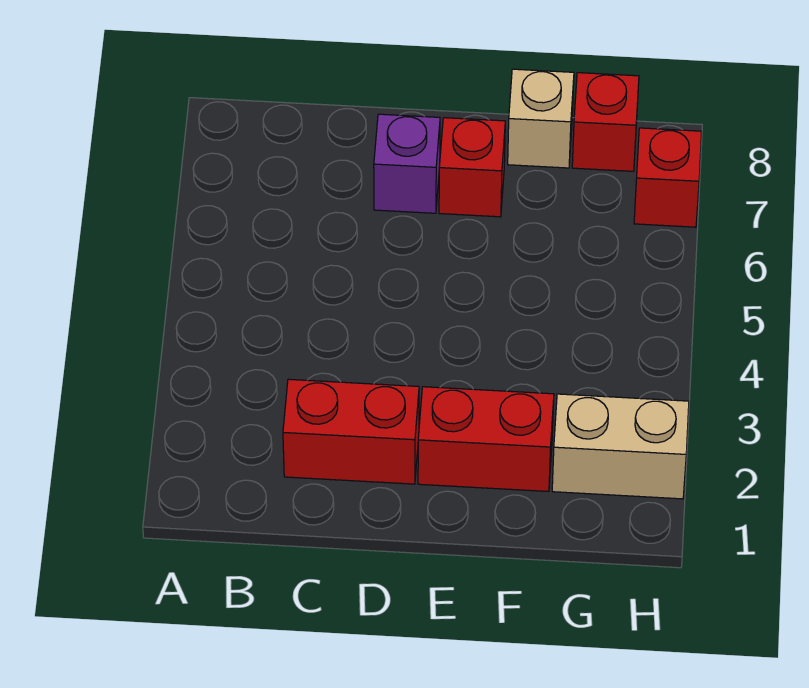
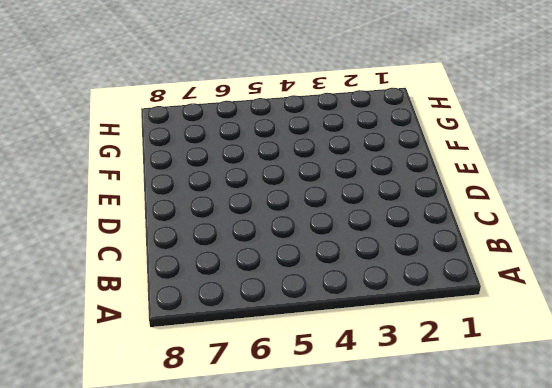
none -> red 1x2 brick [283,379,419,484]
none -> purple 1x1 brick [374,114,440,213]

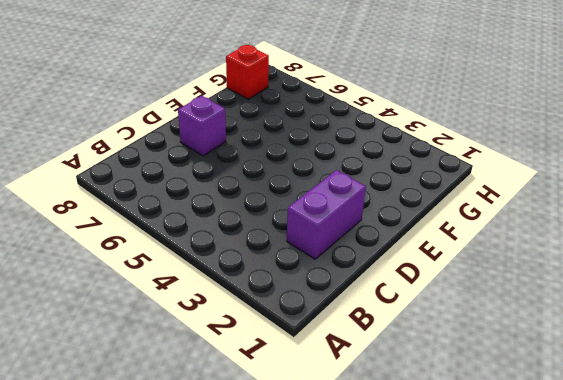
purple 1x2 brick [287,170,366,259] -> red 1x2 brick [283,379,419,484]
none -> red 1x2 brick [418,387,554,492]
none -> red 1x1 brick [439,118,505,217]

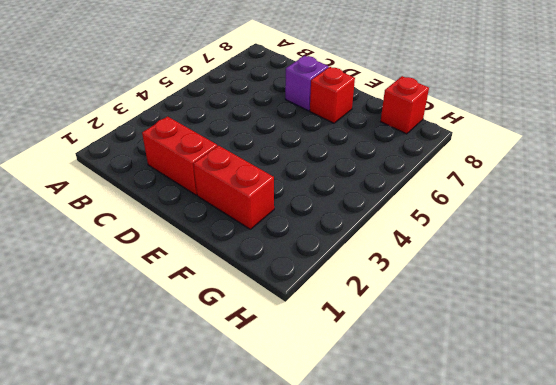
none -> tan 1x1 brick [508,69,574,168]
none -> tan 1x2 brick [552,394,689,499]

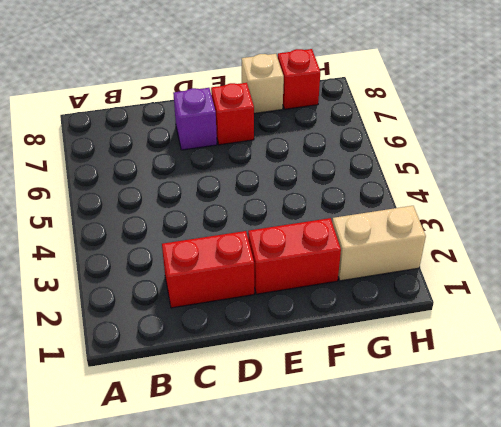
none -> red 1x1 brick [634,128,701,227]

